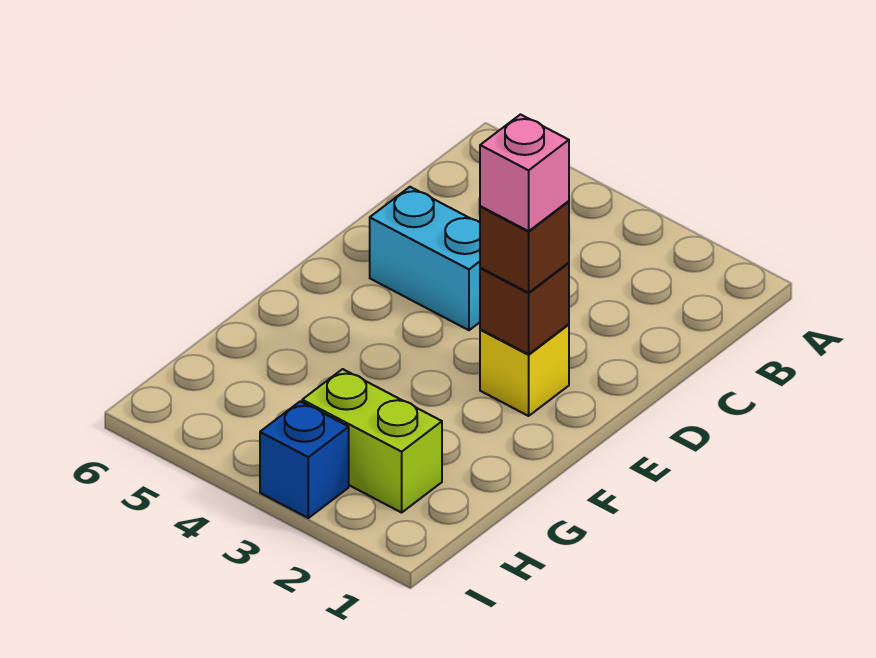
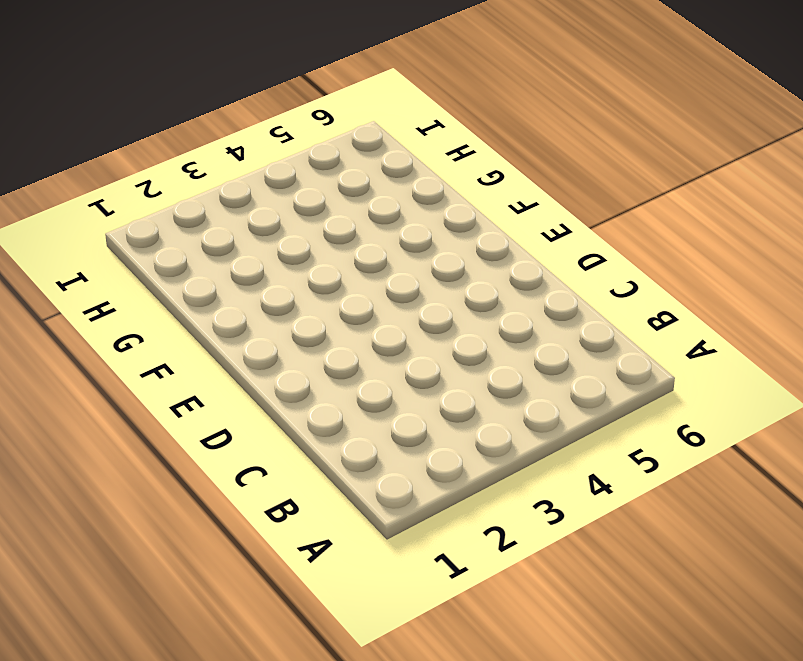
none -> cyan 1x2 brick [370,187,480,330]
none -> yellow 1x1 brick [480,324,569,416]

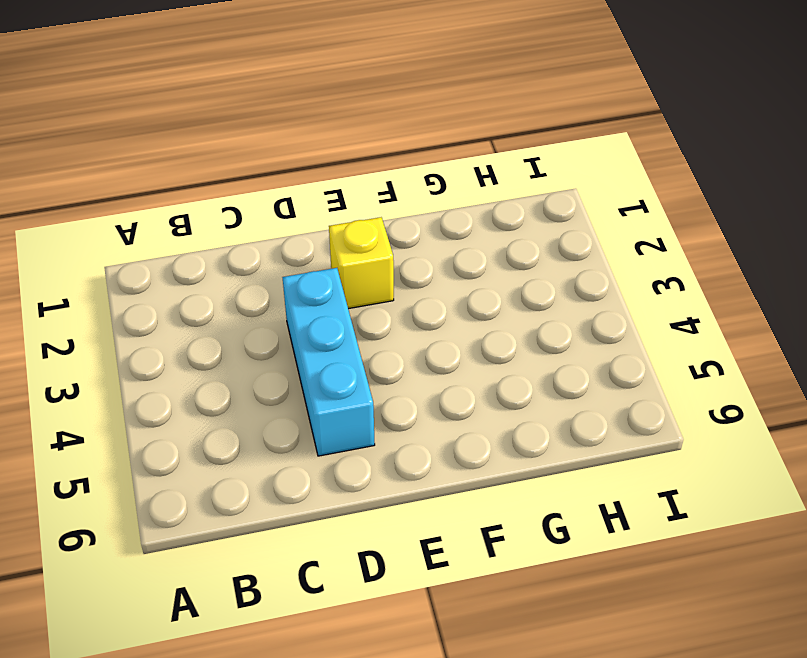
cyan 1x3 brick [282,268,375,456] -> cyan 1x2 brick [370,187,480,330]
none -> lime 1x2 brick [302,369,442,513]
none -> blue 1x1 brick [260,401,349,518]

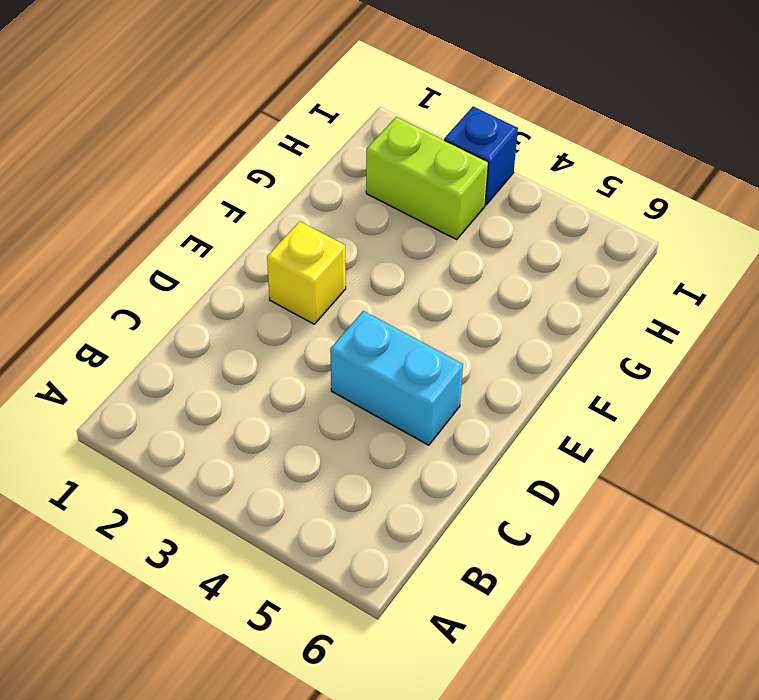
none -> brown 1x1 brick [480,263,569,354]
none -> brown 1x1 brick [480,201,569,293]

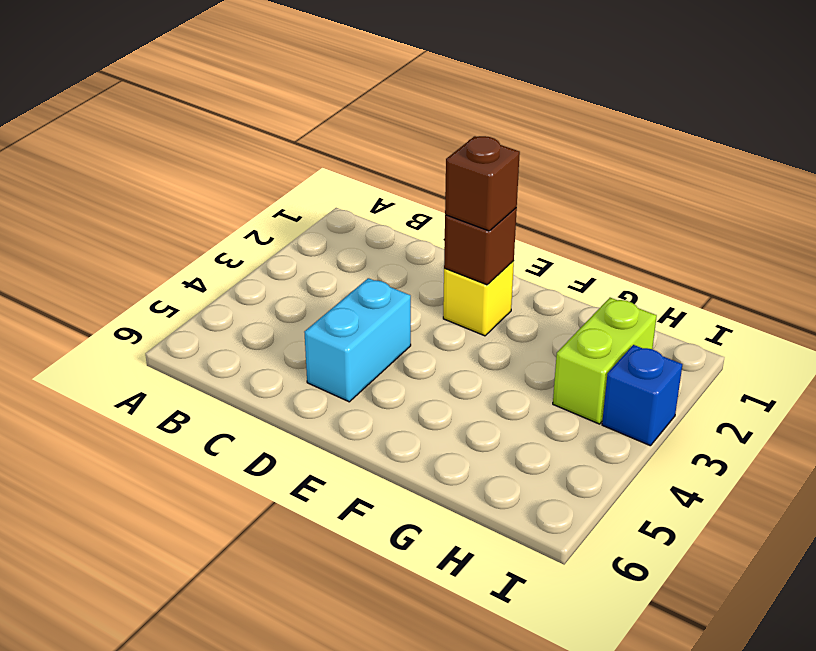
none -> pink 1x1 brick [480,115,569,231]

